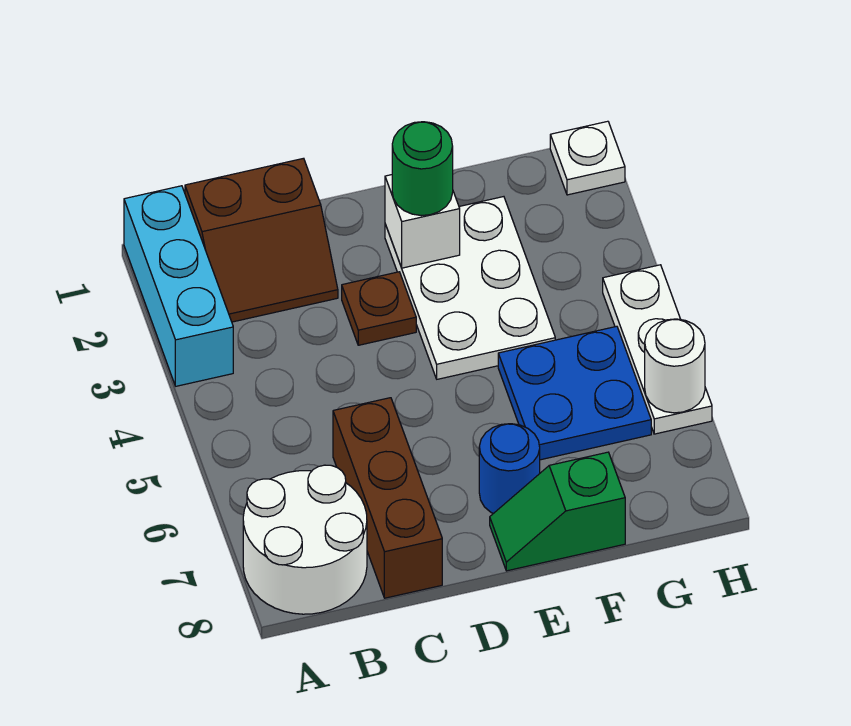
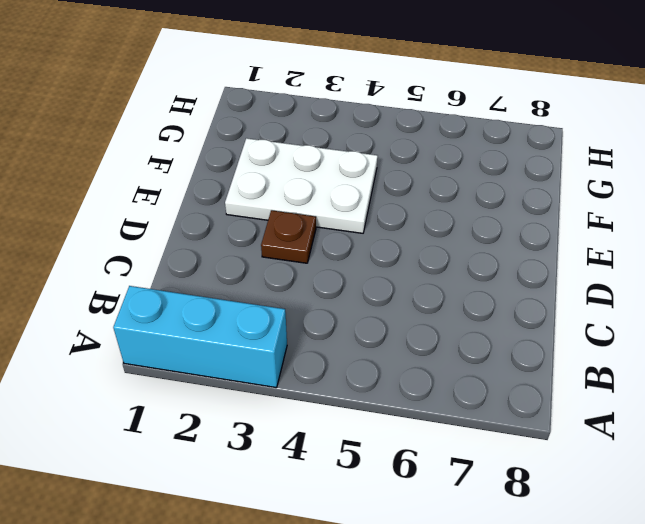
none -> white 2x2 round brick [243,465,367,614]
none -> brown 2x2 slope [185,158,338,322]
none -> brown 1x3 brick [333,398,442,598]

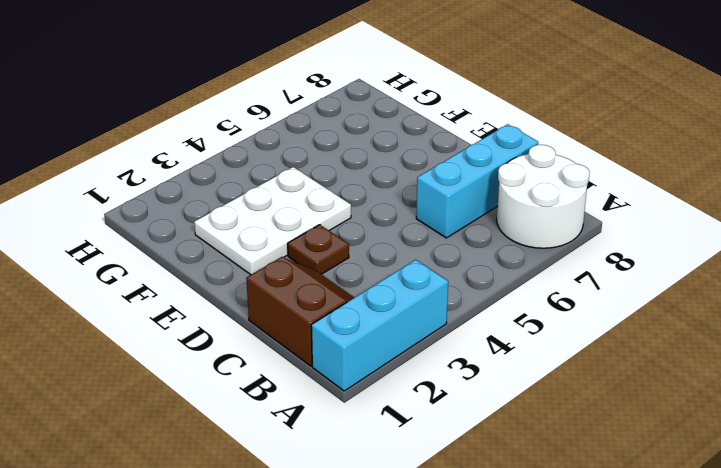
cyan 1x3 brick [416,124,538,238] -> brown 1x3 brick [333,398,442,598]
none -> blue 1x1 round brick [479,424,540,514]
none -> green 1x2 slope [490,452,625,571]
none -> blue 2x2 plate [498,326,651,460]

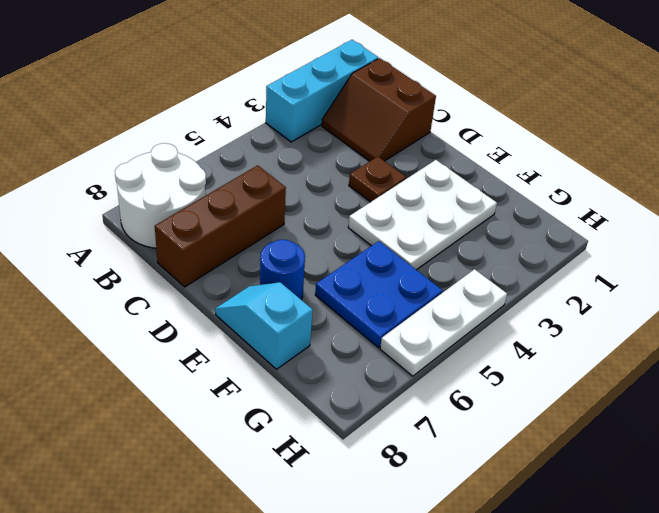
cyan 1x2 slope [215,282,313,369] -> green 1x2 slope [490,452,625,571]
none -> white 1x1 plate [550,121,625,195]
none -> white 1x1 brick [385,175,460,268]
none -> white 1x1 round brick [645,319,705,413]

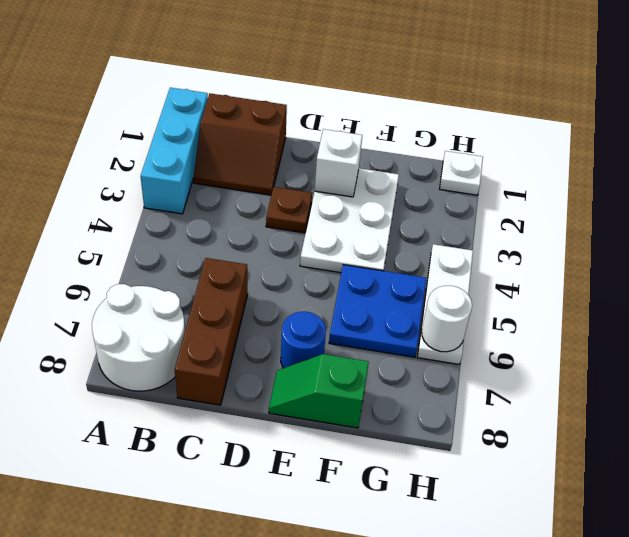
none -> green 1x1 round brick [392,122,453,216]

